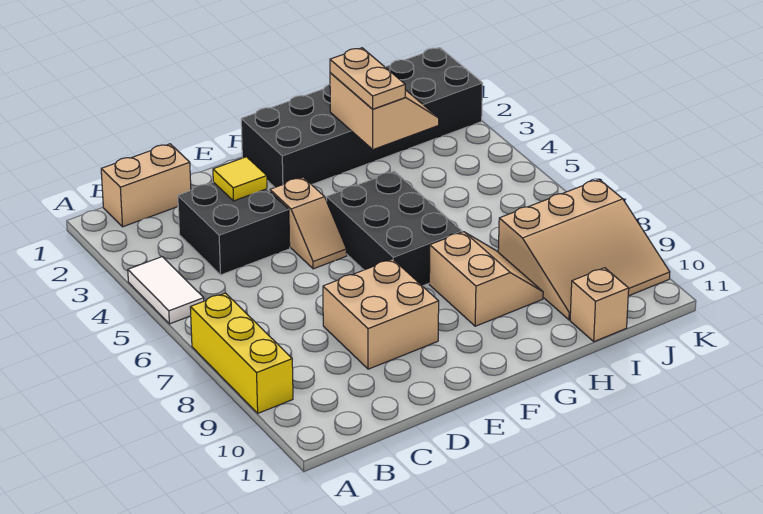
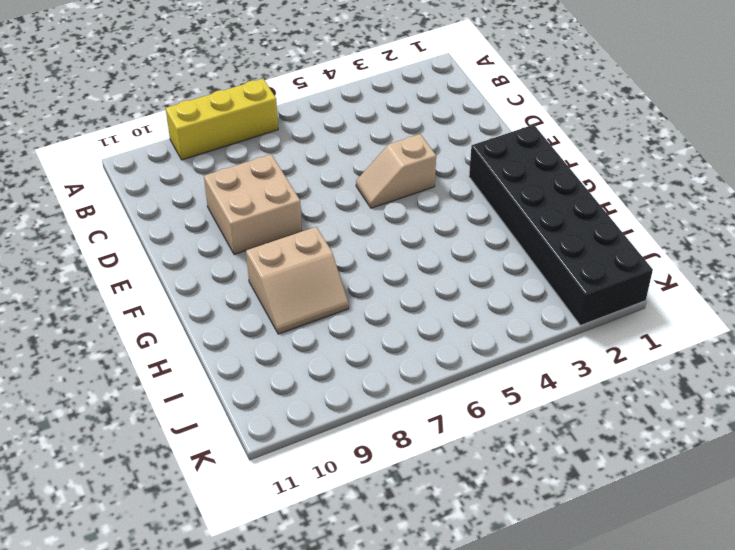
none -> white 1x2 tile [128,257,204,324]
none -> tan 1x2 brick [101,144,191,227]
none -> black 2x2 brick [178,182,290,275]

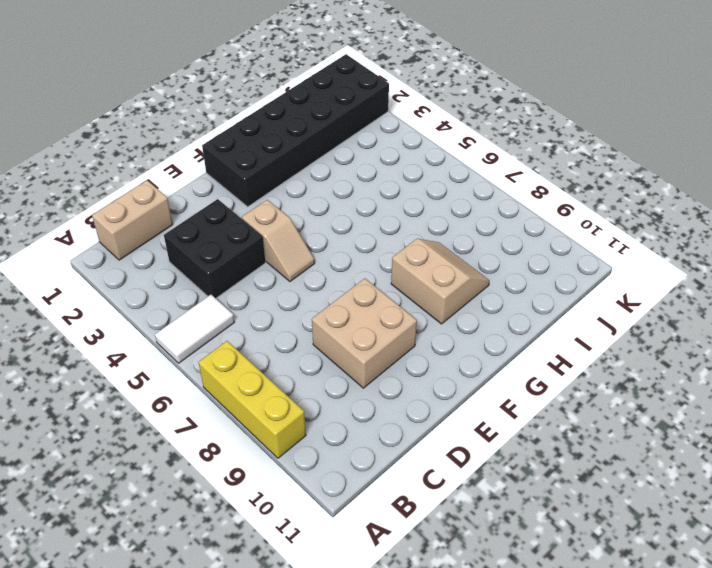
white 1x2 tile [155,295,234,363] -> white 1x2 tile turned to [128,257,204,324]
none -> black 2x3 brick [327,171,462,286]
none -> tan 3x3 slope [498,180,670,320]
none -> tan 1x1 brick [570,268,629,342]

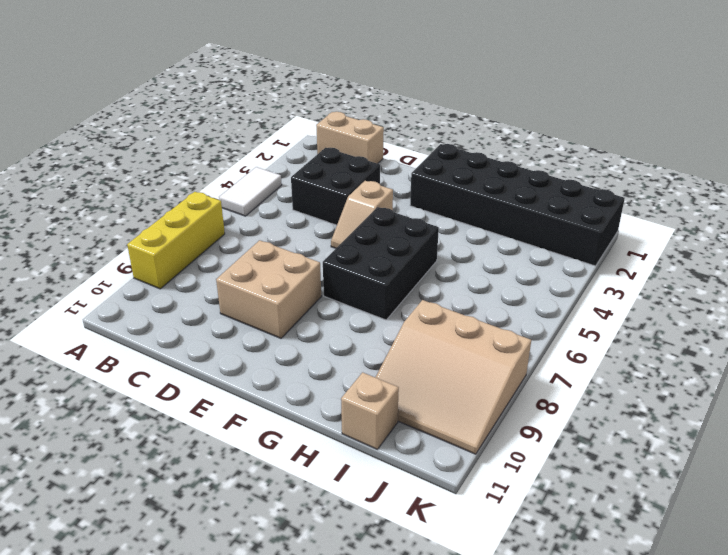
none -> tan 2x2 slope [429,232,543,326]
none -> yellow 1x1 tile [213,157,267,201]
none -> tan 2x2 slope [330,73,439,149]

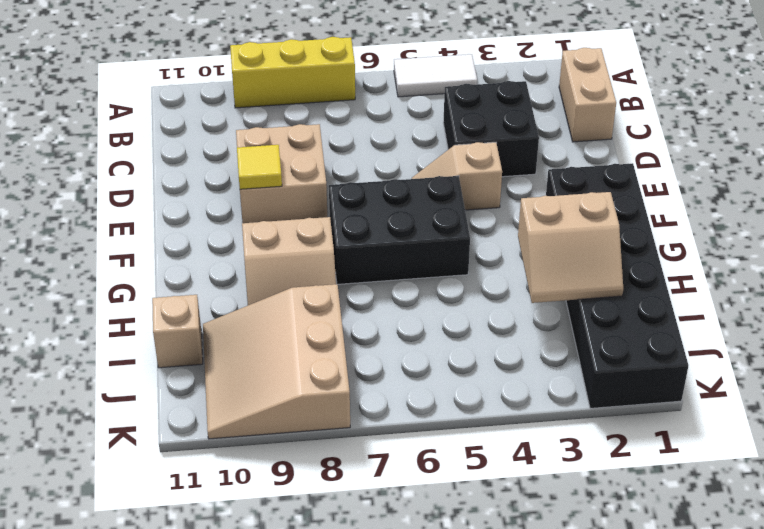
yellow 1x1 tile [237,145,282,189] -> yellow 1x1 tile moved to [213,157,267,201]
none -> tan 1x2 plate [330,48,405,109]

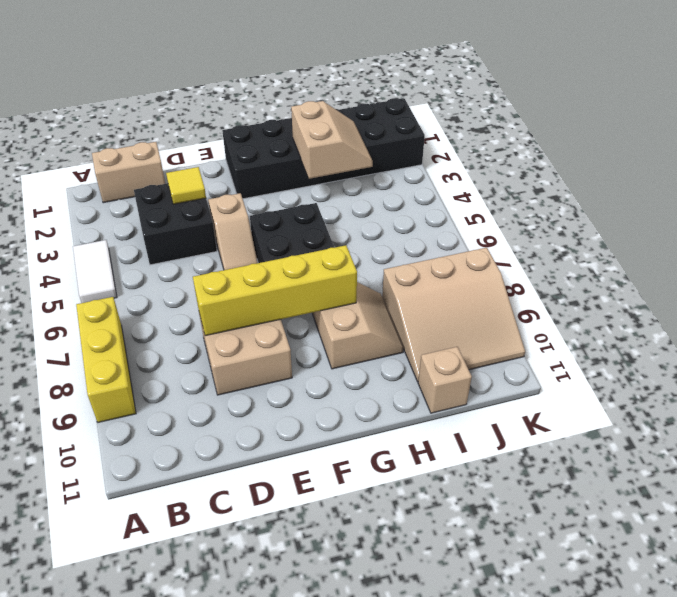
yellow 1x4 brick [193,245,357,336] -> none
none -> tan 1x2 plate [330,48,405,109]

